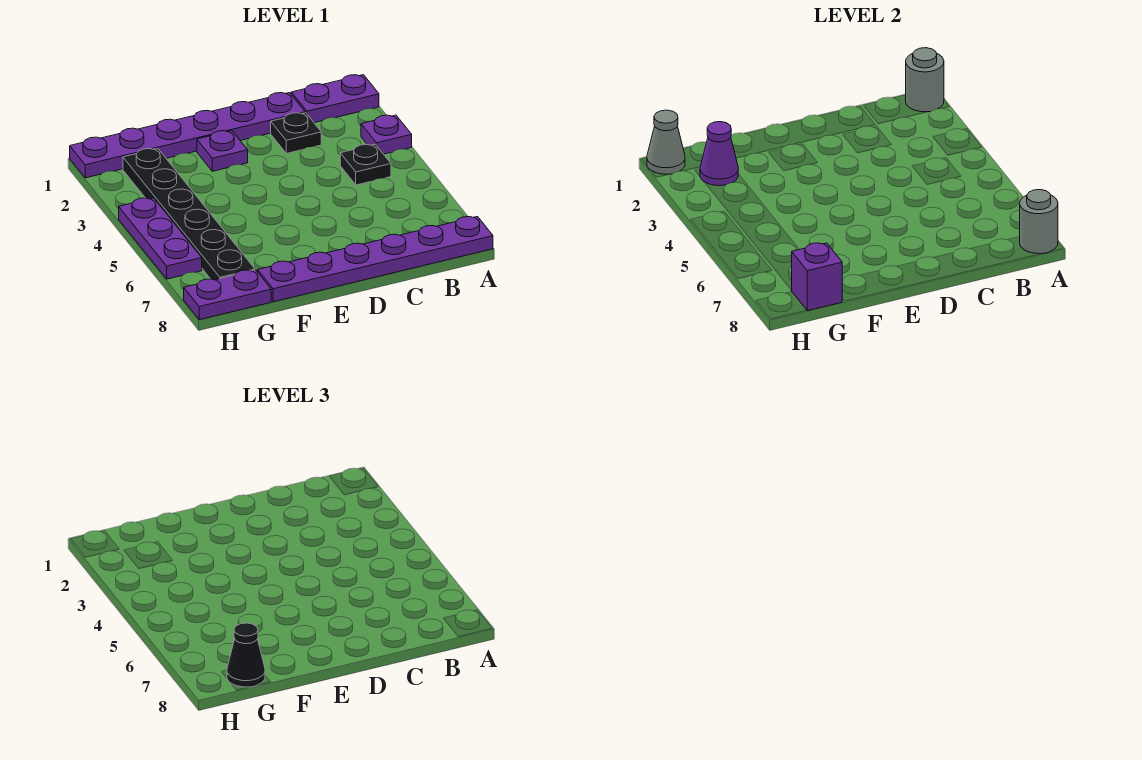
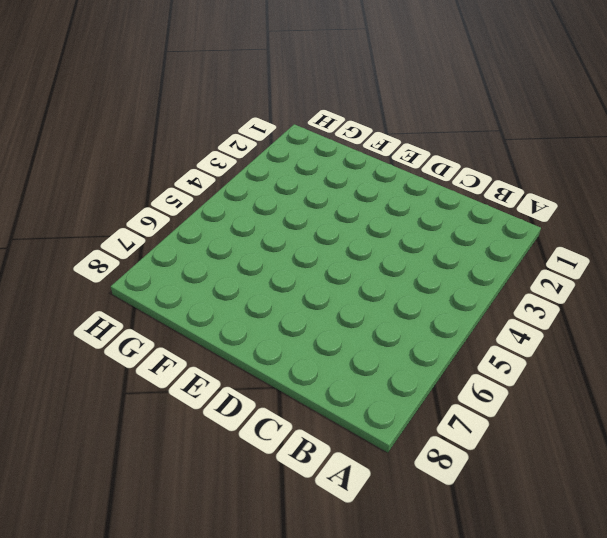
none -> purple 1x2 plate [291,75,379,123]
none -> purple 1x1 plate [361,115,412,154]
none -> purple 1x6 plate [258,217,493,302]

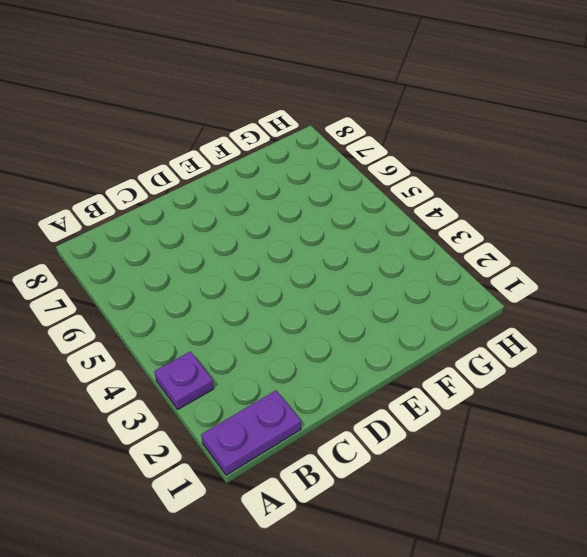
none -> purple 1x6 plate [258,217,493,302]
none -> black 1x1 plate [340,144,391,185]
none -> purple 1x6 plate [70,93,305,178]

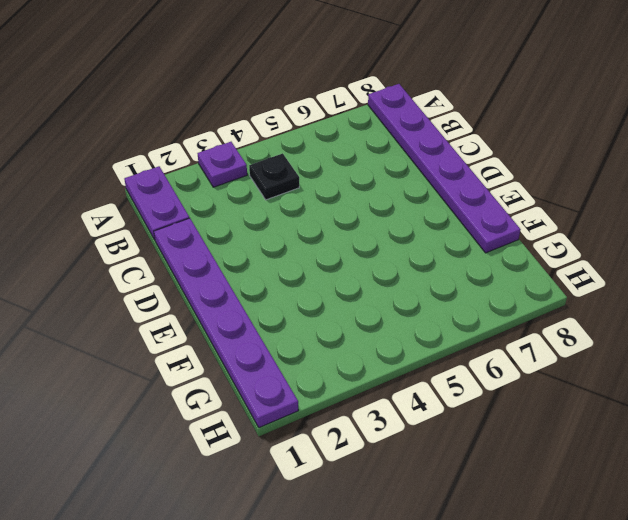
none -> black 1x1 plate [271,113,321,153]
none -> purple 1x1 plate [197,131,248,171]
none -> black 1x6 plate [123,149,255,280]

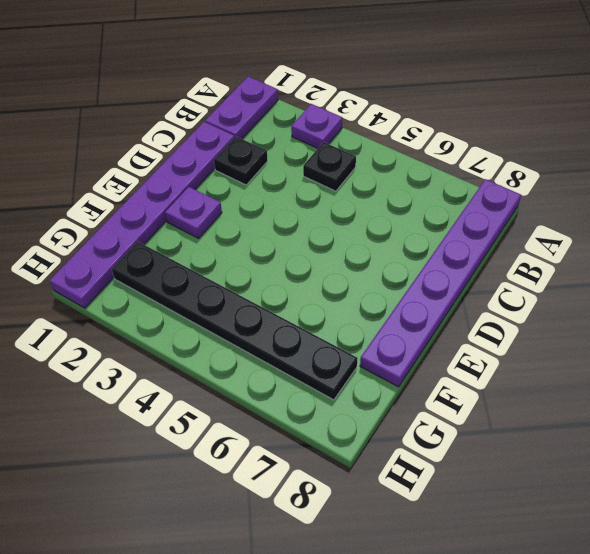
none -> purple 1x2 plate [184,270,271,320]
none -> purple 1x3 plate [119,198,202,279]
none -> grey 1x1 round brick [906,48,944,112]

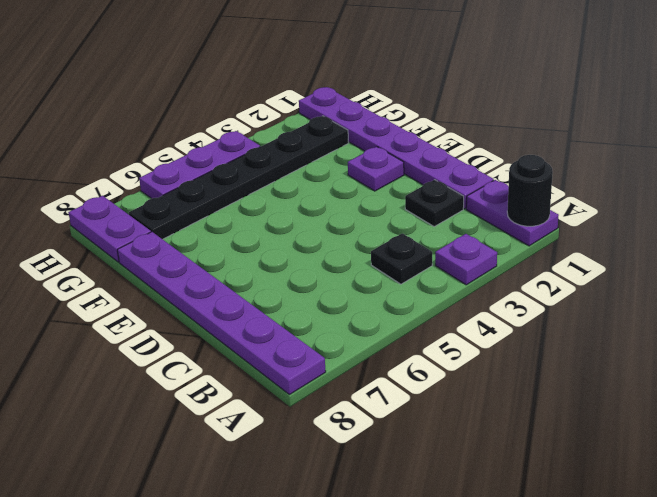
black 1x1 round brick [507,155,553,226] -> grey 1x1 round brick [906,48,944,112]
none -> grey 1x1 round brick [1020,190,1058,254]
none -> purple 1x1 cone [700,122,738,186]
none -> purple 1x1 brick [792,243,842,311]

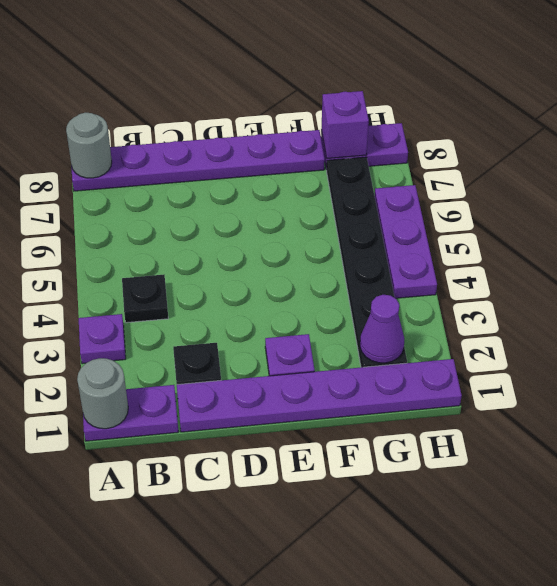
none -> grey 1x1 cone [647,110,685,174]
none -> black 1x1 cone [227,623,265,687]

